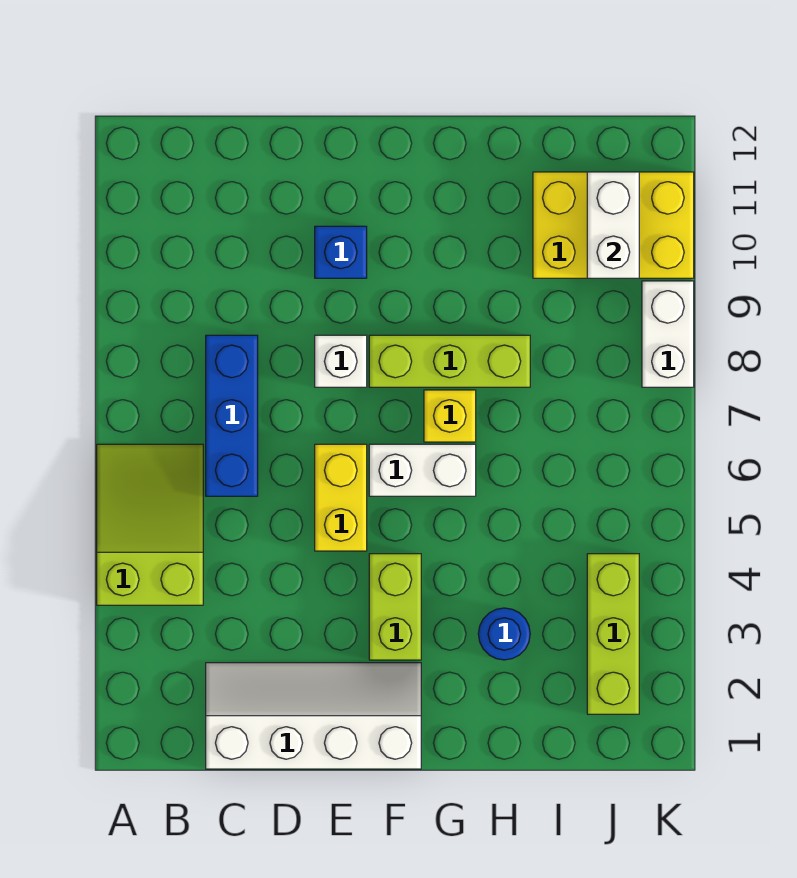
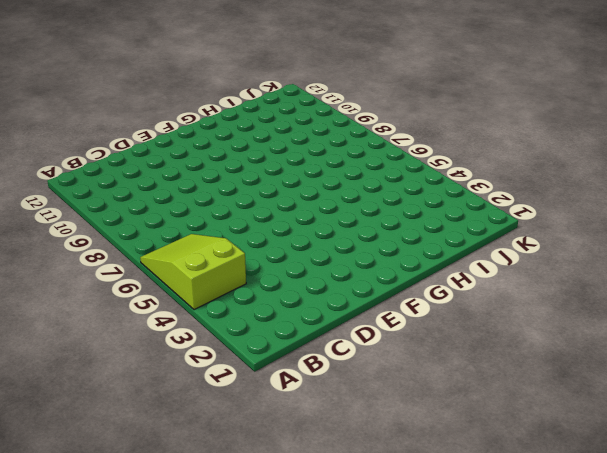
none -> white 2x4 slope [206,663,421,769]
none -> blue 1x3 brick [206,335,258,496]
none -> yellow 1x2 brick [315,444,367,551]

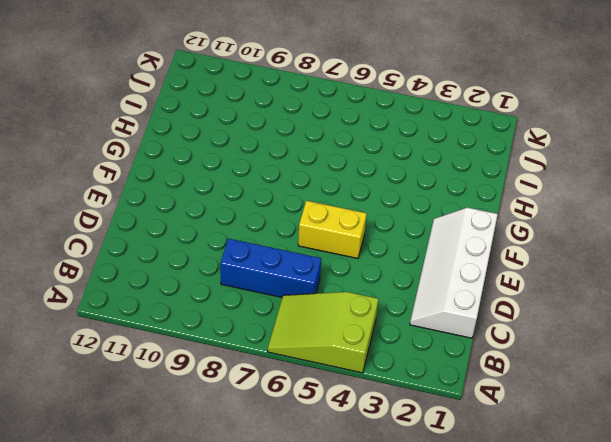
none -> white 1x1 brick [315,335,367,387]
none -> blue 1x1 brick [315,226,367,278]
none -> lime 1x2 brick [369,554,421,660]

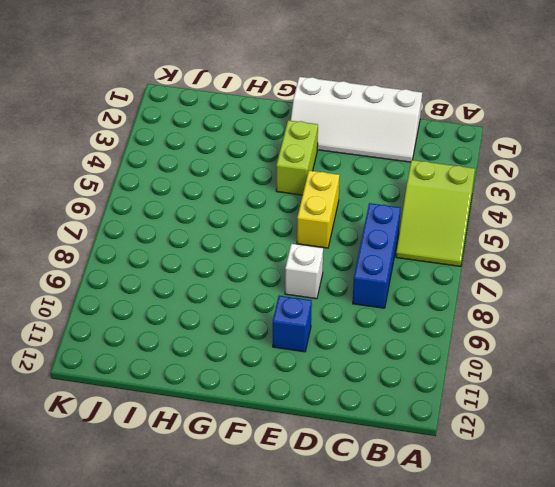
none -> white 1x2 brick [369,444,476,496]
none -> lime 1x3 brick [369,335,530,387]
none -> yellow 1x1 brick [424,390,476,442]

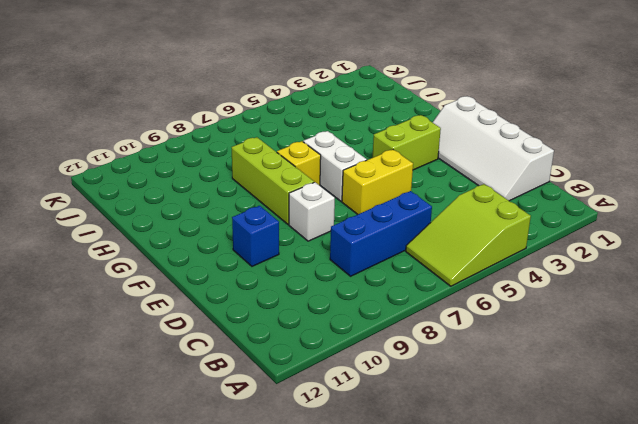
none -> blue 1x1 round brick [478,608,530,660]
none -> yellow 2x3 brick [533,172,694,278]
none -> lime 1x3 brick [587,554,639,714]

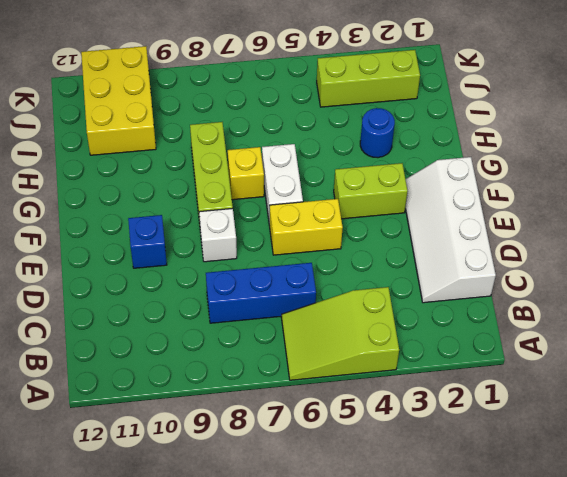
none -> white 1x2 brick [642,281,694,387]
none -> white 1x2 brick [587,172,639,278]

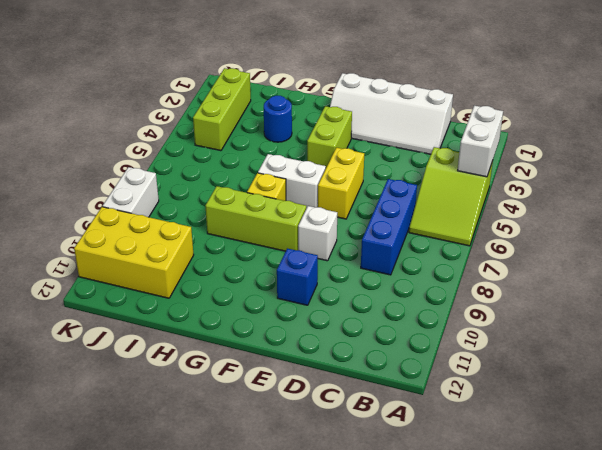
white 1x2 brick [458,105,503,177] -> white 1x2 brick moved to [587,172,639,278]

